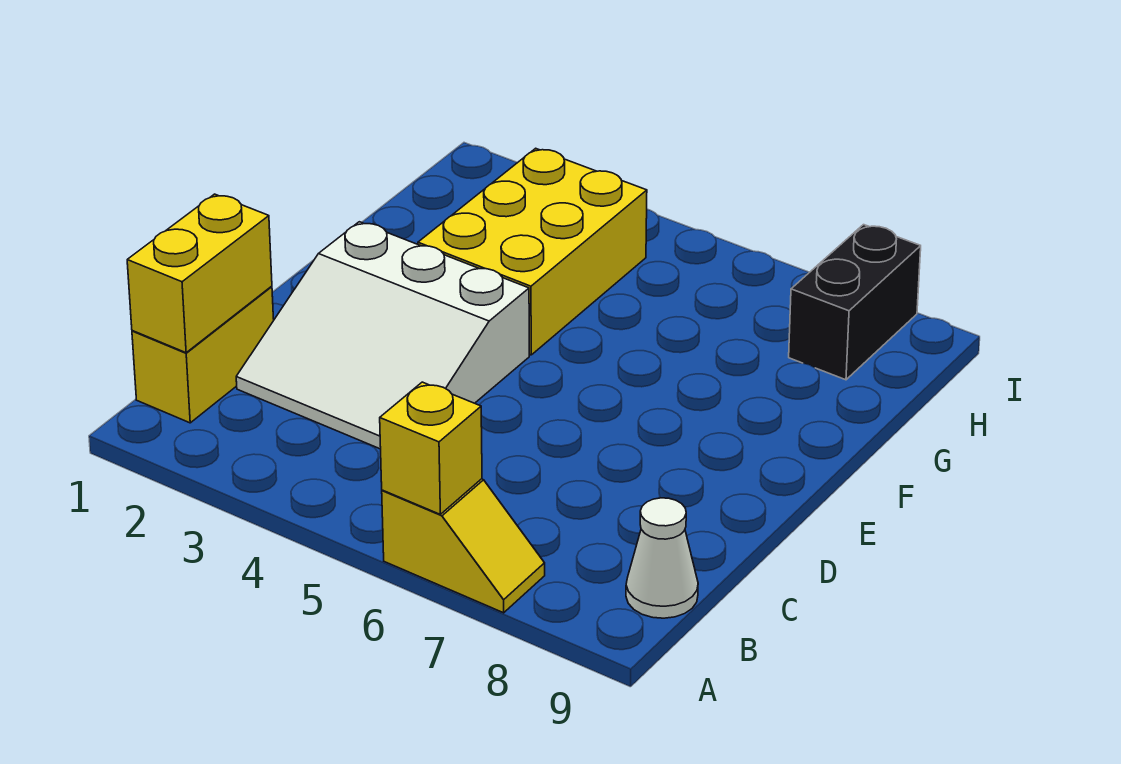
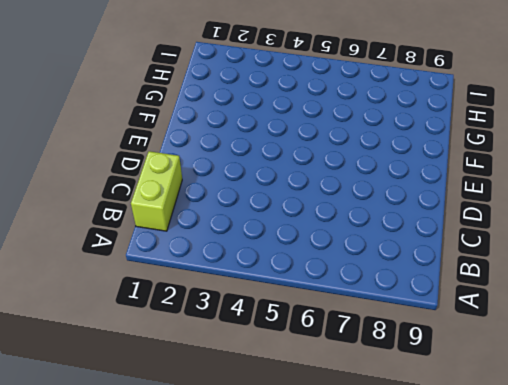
lime 1x2 brick [131,151,182,231] -> yellow 1x2 brick [132,286,274,423]
none -> yellow 1x2 slope [382,479,545,613]
none -> white 1x1 cone [626,498,698,618]

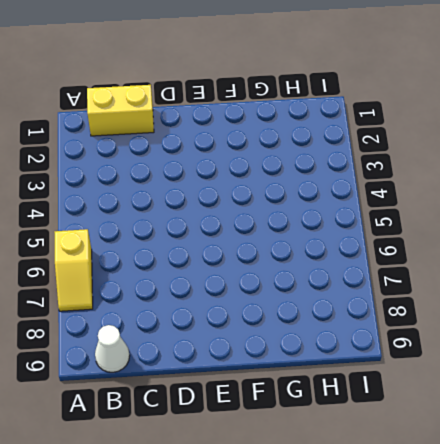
none -> white 3x3 slope [236,222,529,449]
none -> yellow 2x3 brick [418,148,647,355]

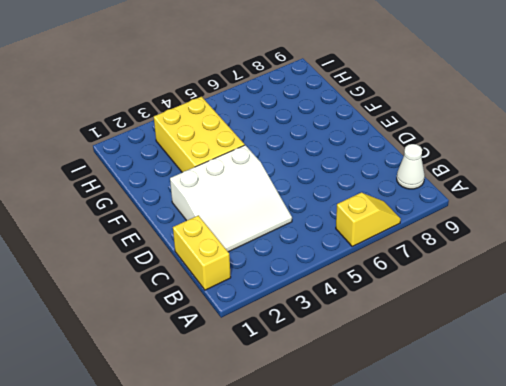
none -> black 1x2 brick [789,225,921,380]
none -> yellow 1x1 brick [380,382,482,514]

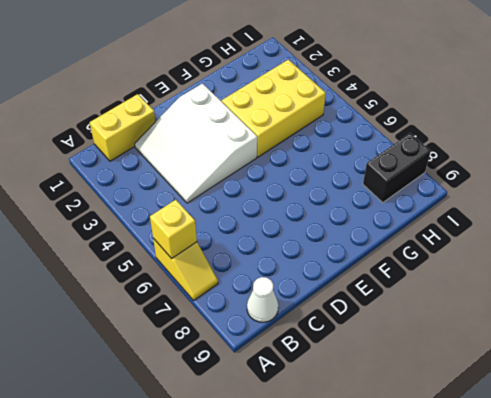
none -> yellow 1x2 brick [127,194,272,353]

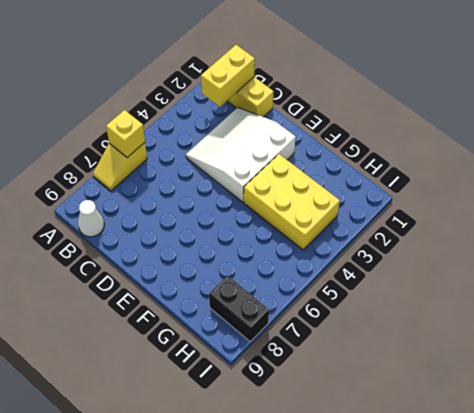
yellow 1x2 brick [201,45,255,107] -> yellow 1x2 brick turned to [127,194,272,353]

